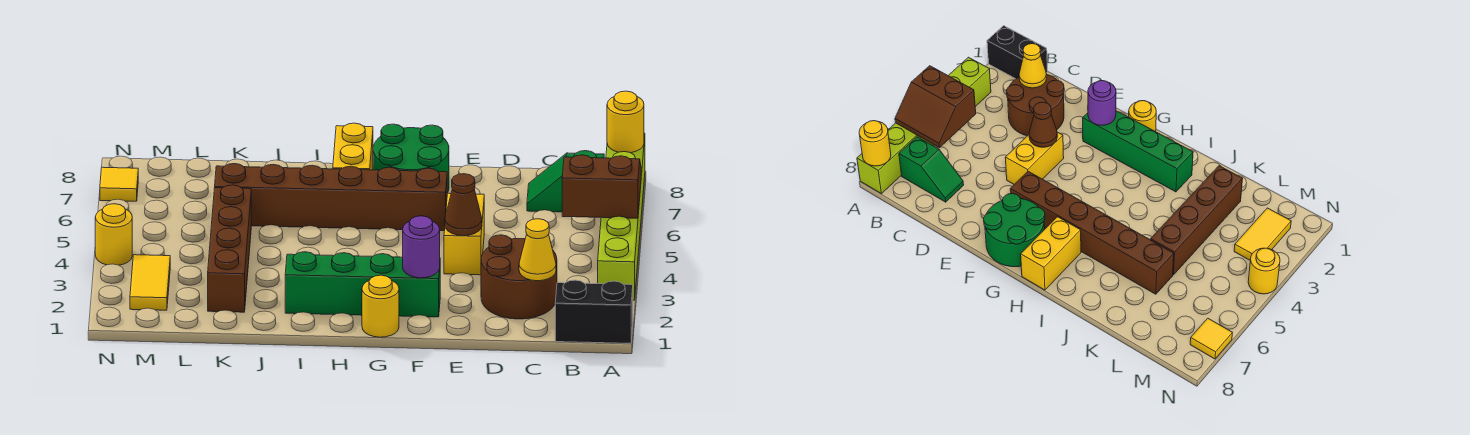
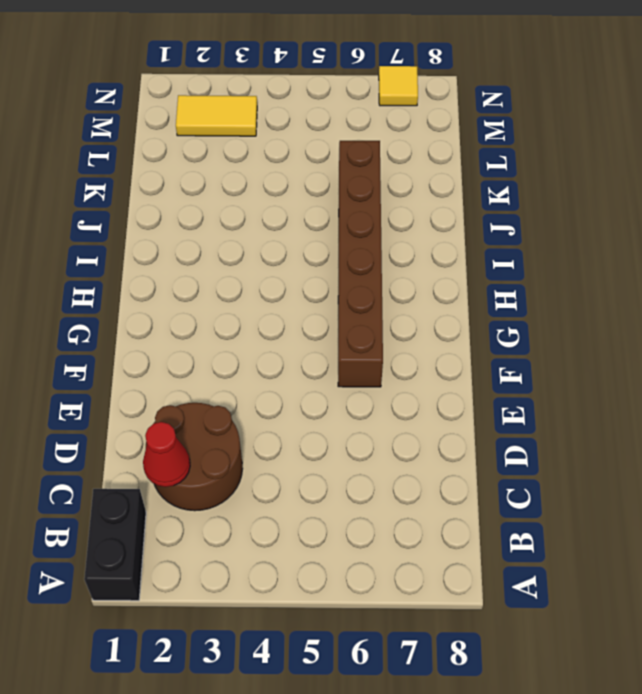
red 1x1 cone [143,422,190,487] -> yellow 1x1 cone [519,219,556,281]
none -> lime 1x6 brick [598,133,645,300]
none -> green 1x2 slope [527,151,604,212]
none -> yellow 1x2 brick [444,193,484,275]

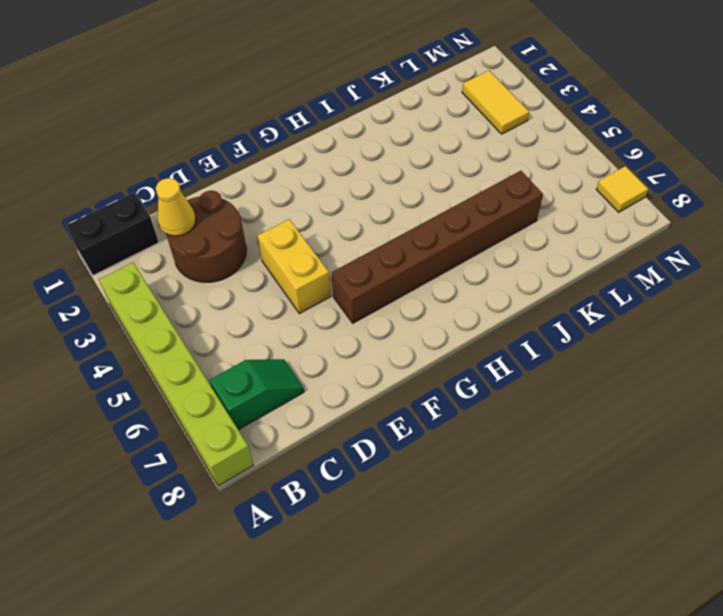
none -> green 1x4 brick [285,252,440,317]
none -> green 2x2 round brick [373,124,449,193]
none -> yellow 1x1 round brick [362,275,399,337]

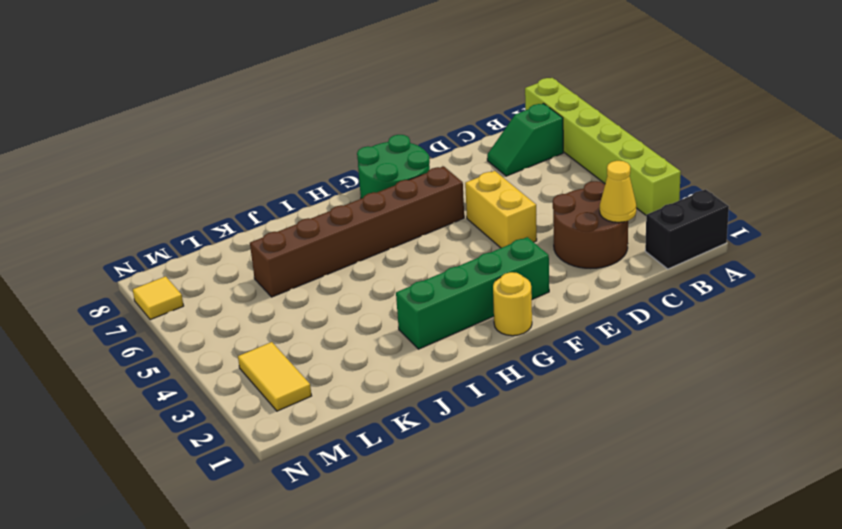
none -> yellow 1x2 brick [333,123,373,170]
none -> brown 1x4 brick [208,185,251,312]
none -> yellow 1x1 round brick [95,204,132,265]

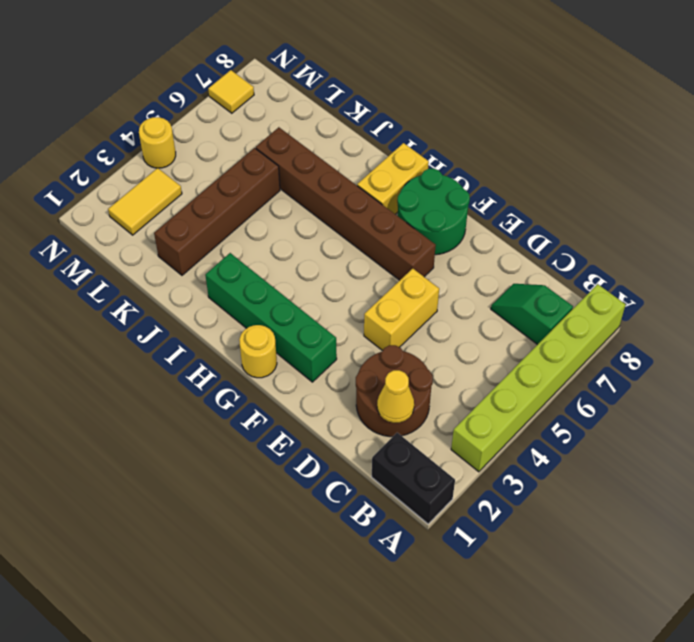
none -> brown 2x2 slope [562,155,641,218]
none -> yellow 1x1 round brick [607,91,644,153]
none -> brown 1x1 cone [445,174,482,236]

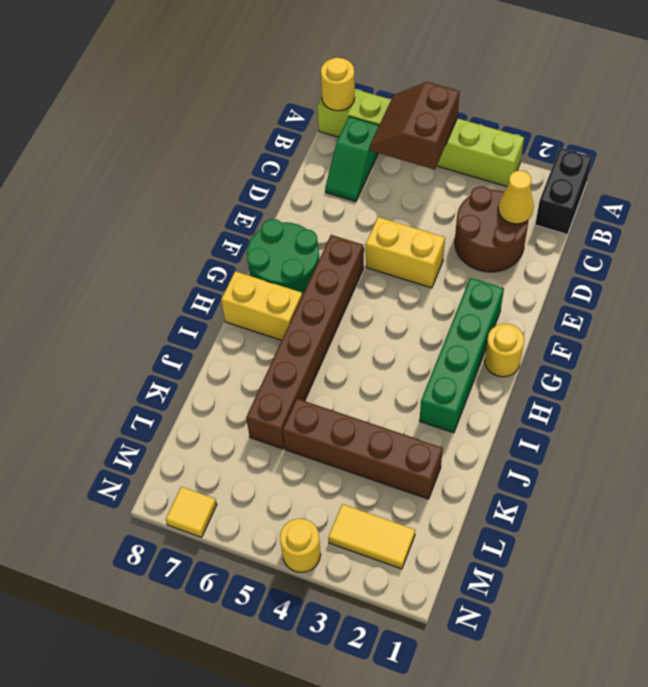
none -> brown 1x1 cone [445,174,482,236]
none -> purple 1x1 round brick [403,216,440,278]

